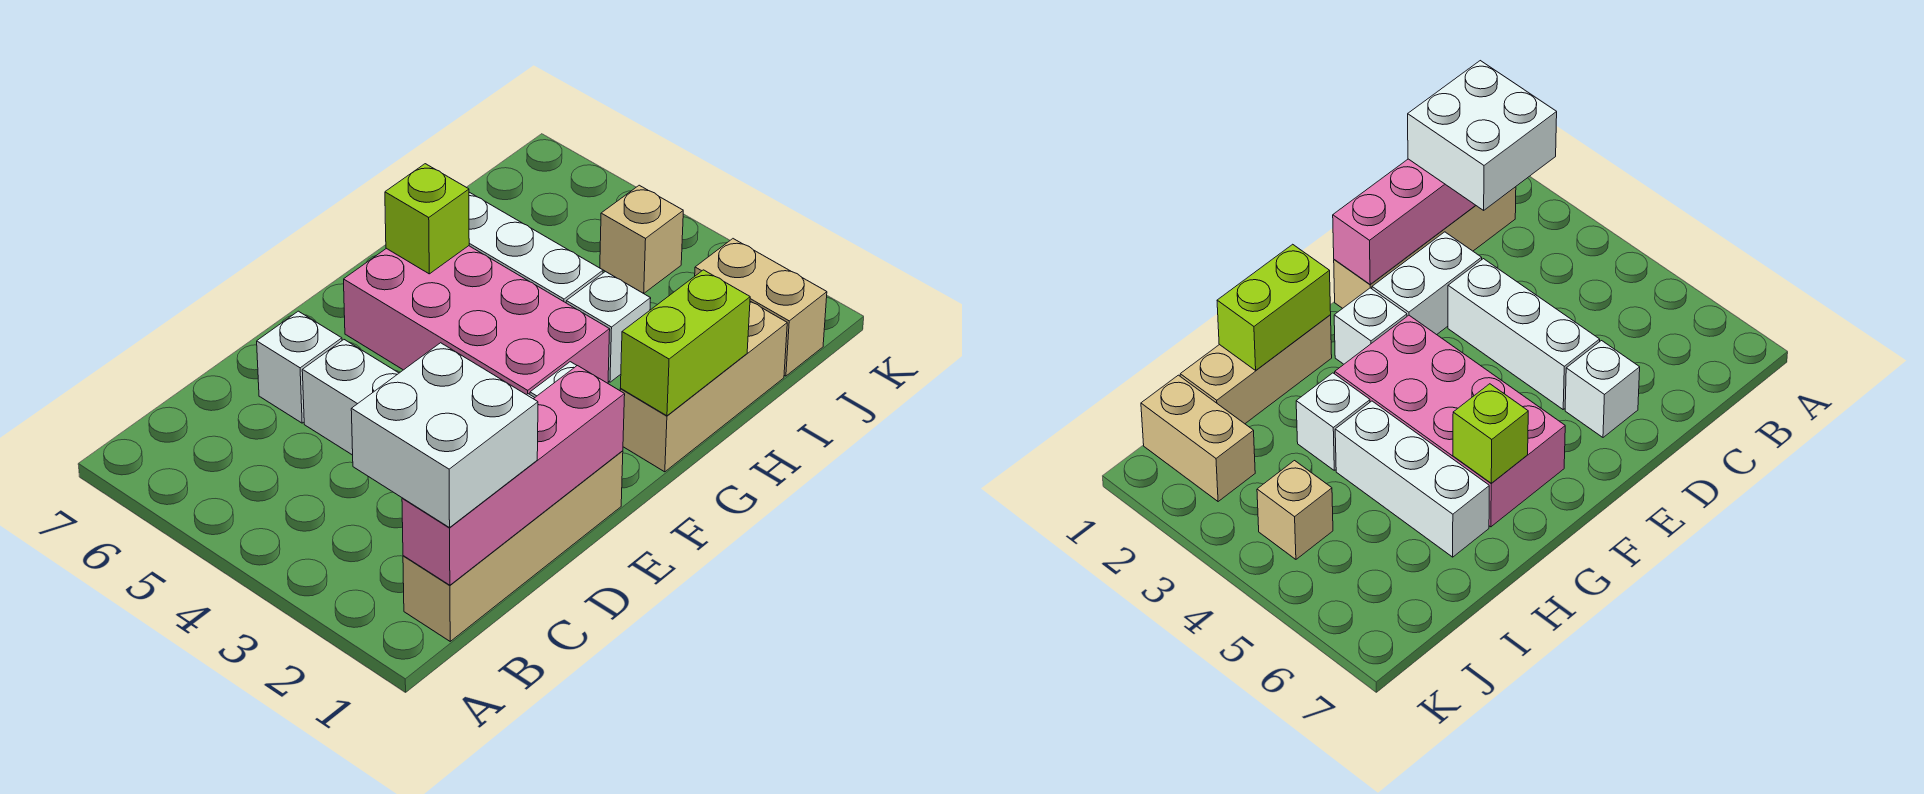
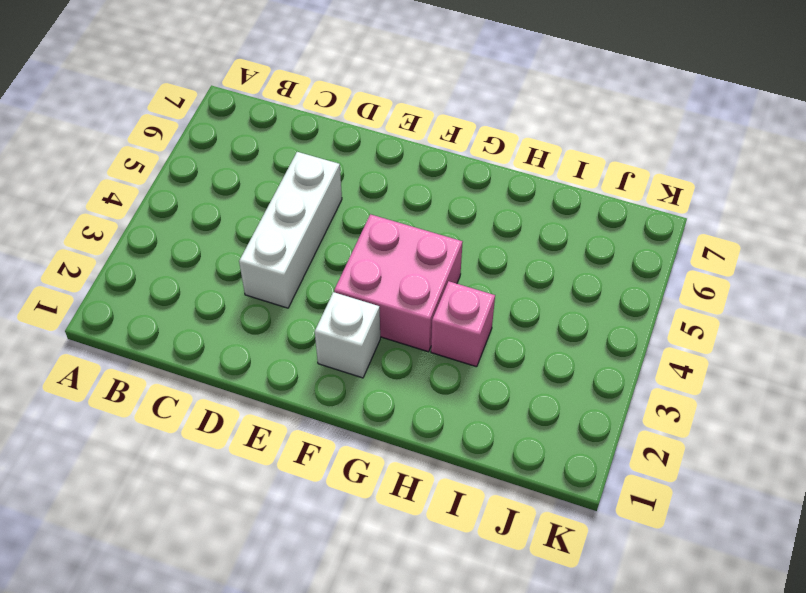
pink 2x2 brick [334,214,462,352] -> pink 2x4 brick [344,246,610,395]
pink 1x1 brick [431,281,495,367] -> white 1x1 brick [566,271,651,382]
none -> tan 1x4 brick [403,451,623,641]
none -> white 1x2 brick [1372,232,1482,335]
none -> white 1x1 brick [257,311,342,423]

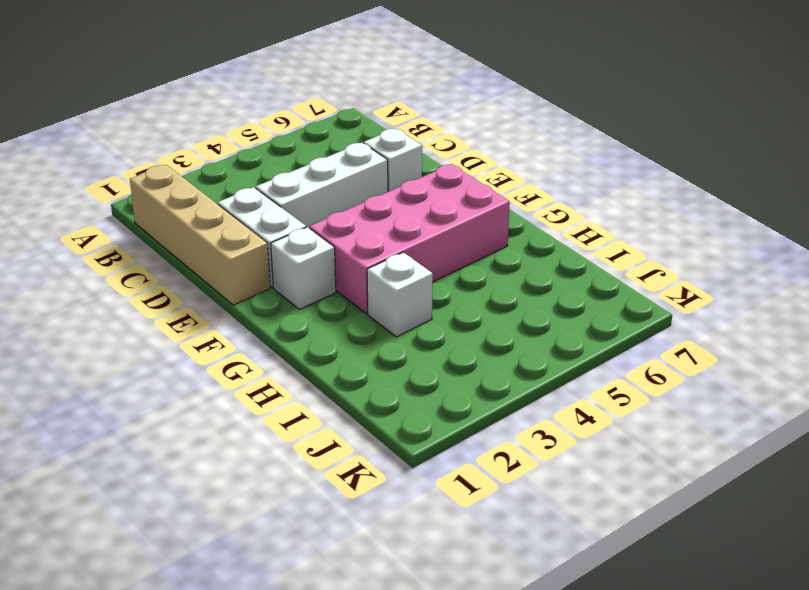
none -> tan 1x3 brick [620,301,787,472]
none -> white 1x3 brick [469,192,603,303]
none -> tan 1x2 brick [695,239,827,376]

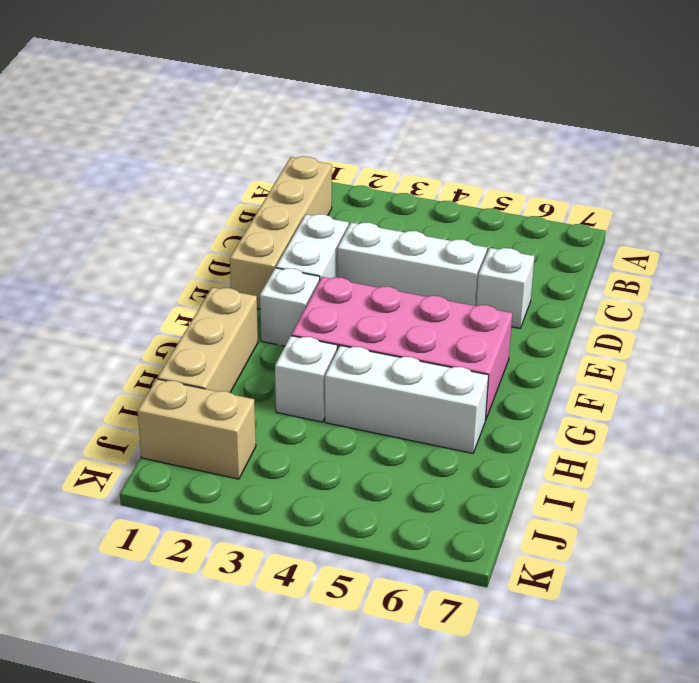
none -> tan 1x1 brick [600,185,683,293]
none -> pink 1x4 brick [402,366,625,585]
none -> lime 1x2 brick [621,270,750,416]

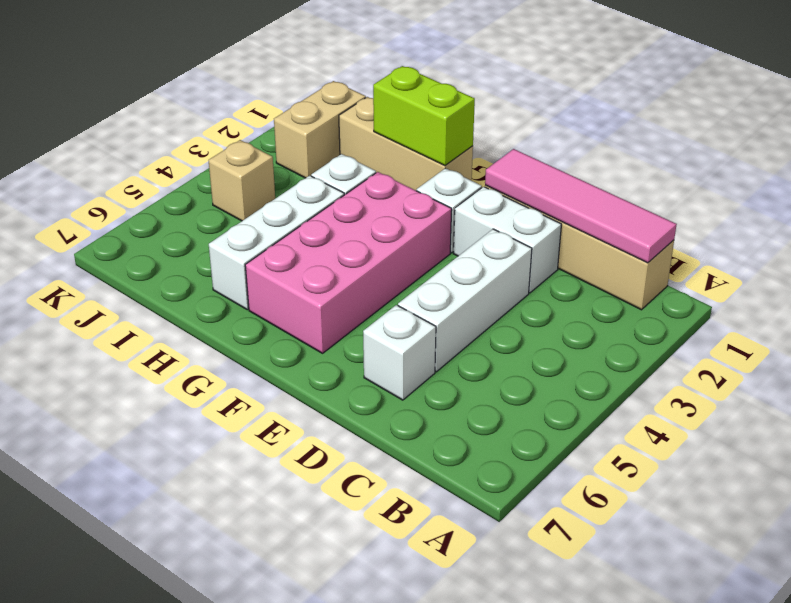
pink 1x4 tile [485,149,677,263] -> pink 1x4 brick [402,366,625,585]
none -> lime 1x1 brick [385,164,469,274]
none -> white 2x2 brick [351,343,538,528]

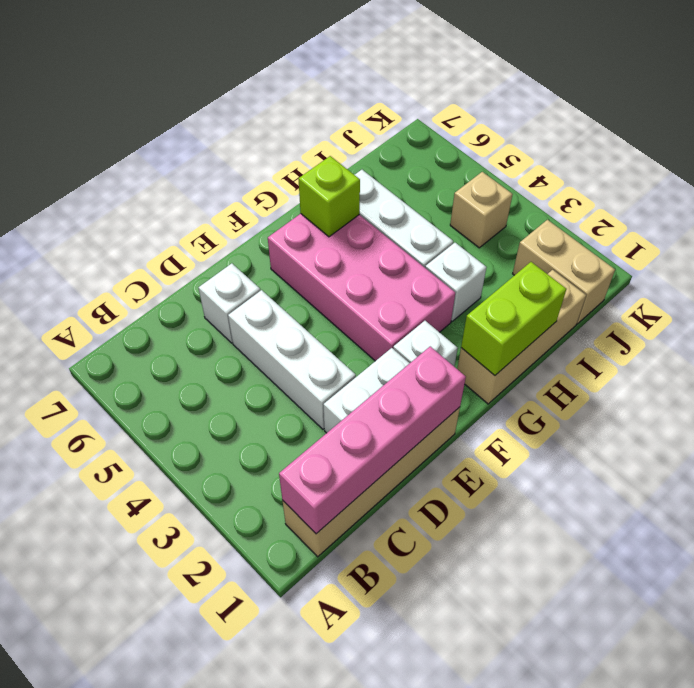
none -> white 2x2 brick [351,343,538,528]

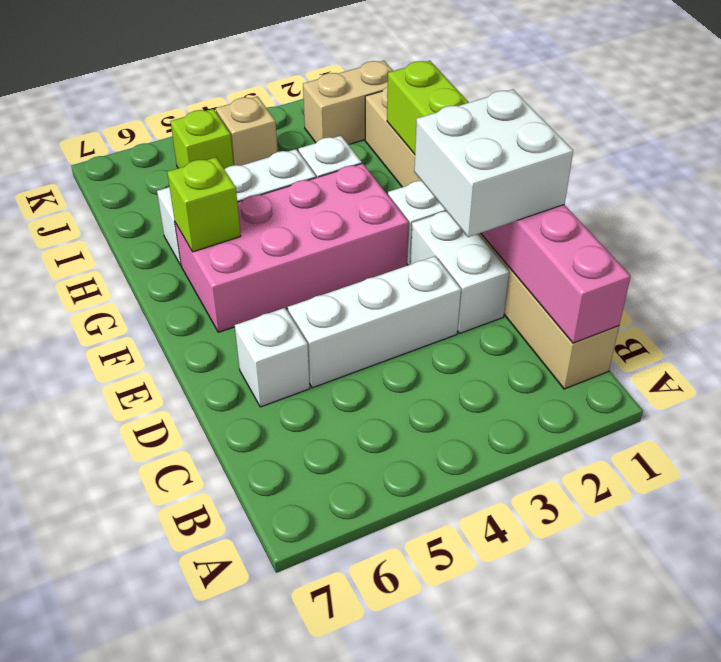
white 2x2 brick [414,90,573,237] -> white 2x2 brick moved to [351,343,538,528]
lime 1x1 brick [171,109,234,169] -> none

